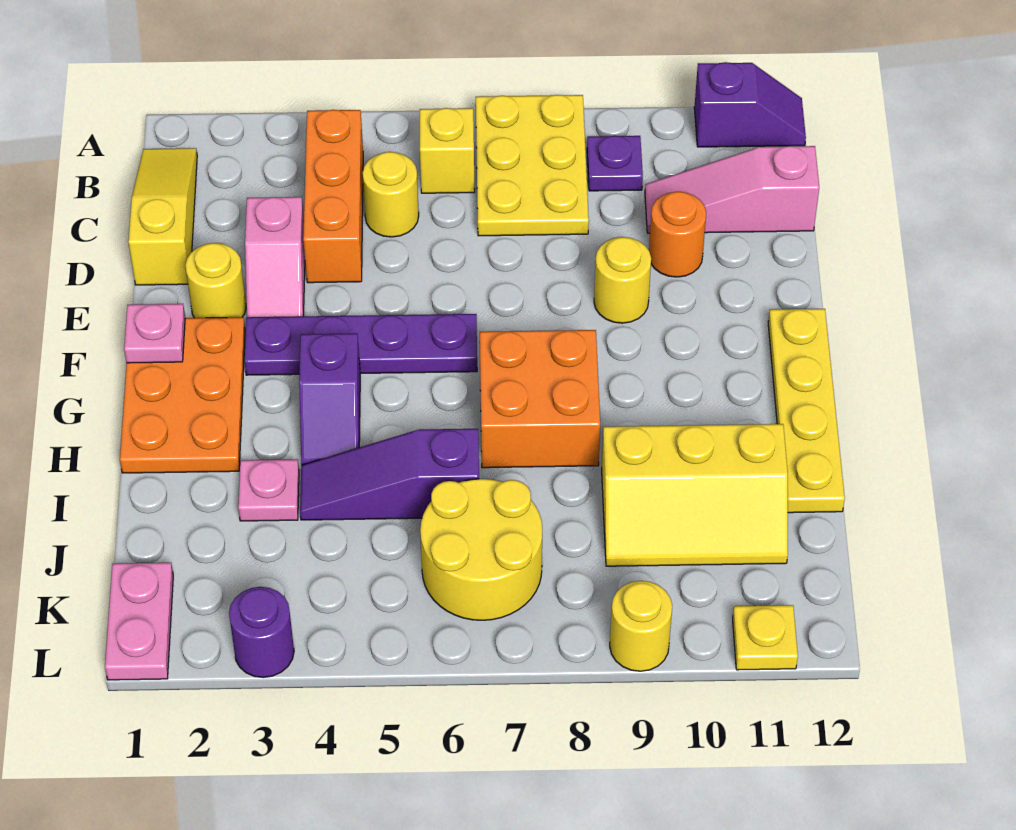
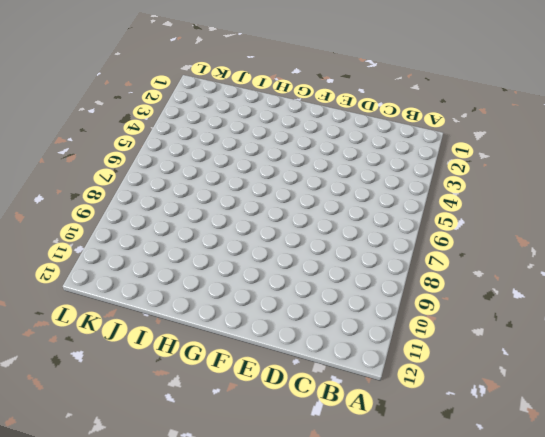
none -> yellow 2x3 plate [476,95,589,236]
none -> purple 1x2 slope [694,62,806,147]
none -> yellow 1x3 slope [128,148,197,285]

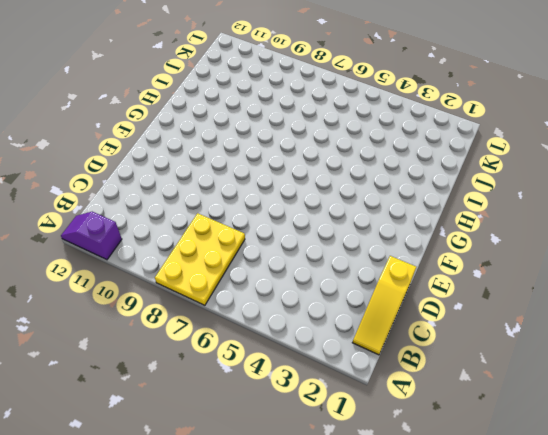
none -> orange 1x3 brick [303,110,363,283]
none -> yellow 1x1 brick [420,108,475,193]
none -> purple 1x1 plate [587,136,643,191]

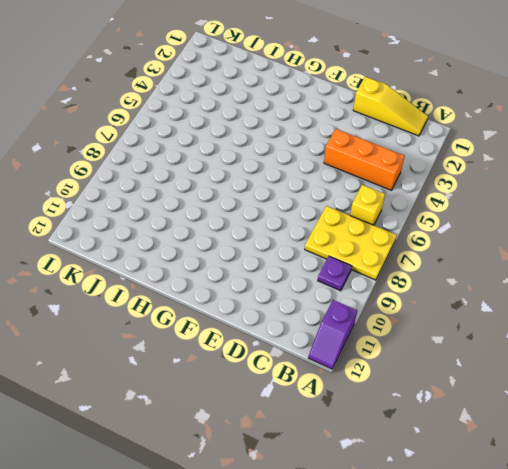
none -> yellow 1x1 round brick [363,152,419,237]
none -> pink 1x3 slope [645,146,819,233]
none -> pink 1x2 slope [245,197,305,317]

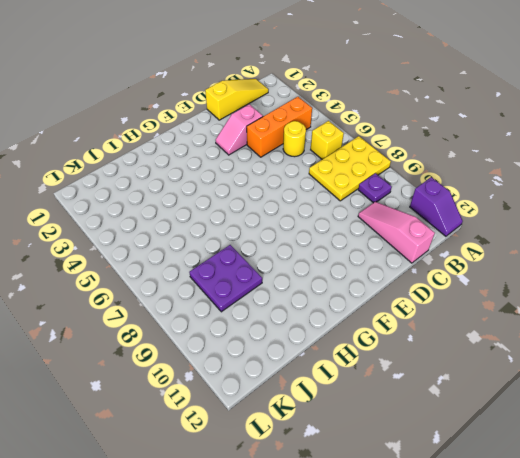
purple 2x2 plate [189,245,262,312] -> yellow 2x3 slope [602,424,788,566]
none -> orange 1x1 round brick [649,192,706,277]
none -> yellow 1x1 round brick [185,243,246,318]
none -> yellow 1x1 round brick [594,237,651,323]

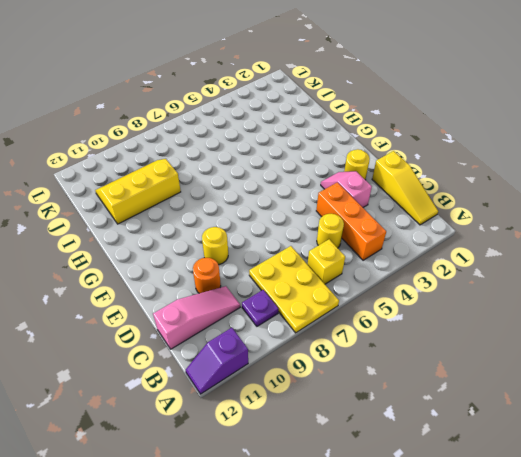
none -> orange 2x3 plate [120,317,245,473]
none -> purple 1x4 plate [245,314,477,375]
none -> yellow 1x4 plate [768,309,845,513]

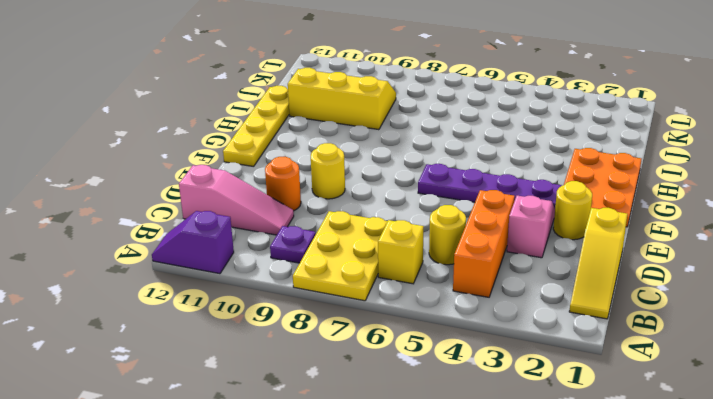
none -> purple 1x2 slope [299,333,360,465]
none -> orange 2x2 brick [480,330,600,468]
none -> pink 1x1 plate [238,459,299,521]

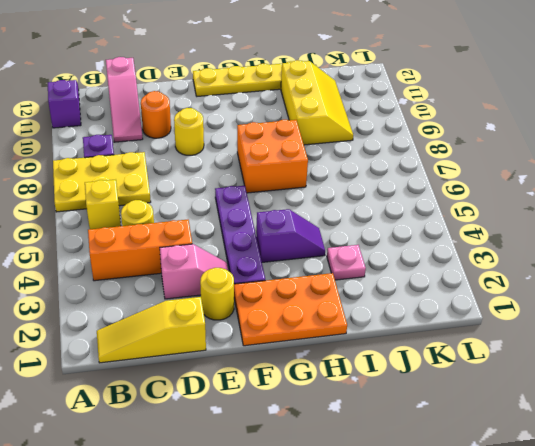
none -> purple 1x3 slope [300,429,479,520]
none -> yellow 2x2 round brick [420,479,542,620]
none -> pink 1x2 plate [105,563,173,680]

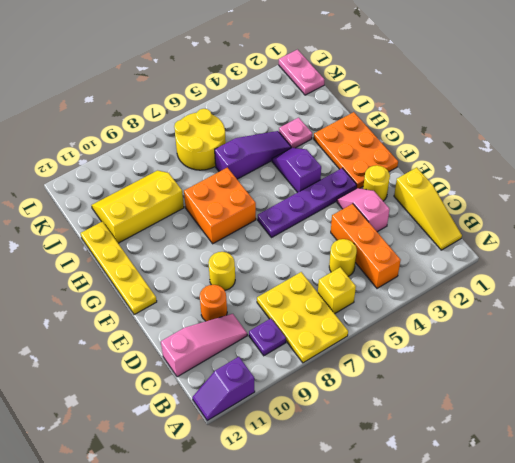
none -> purple 1x1 round brick [229,587,294,677]
none -> yellow 1x1 round brick [610,581,672,671]
none -> yellow 1x1 plate [733,605,798,670]

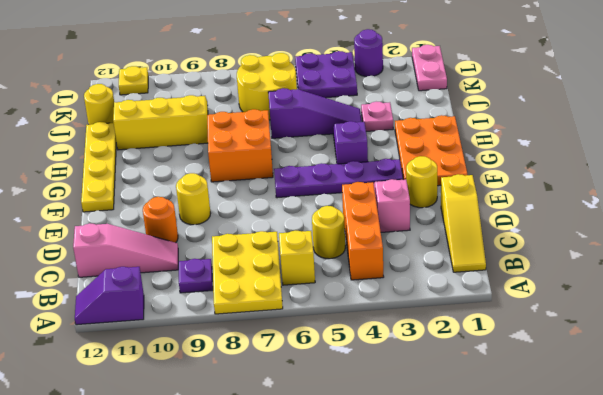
yellow 1x1 round brick [84,84,114,125] -> yellow 1x1 round brick moved to [610,581,672,671]
purple 2x2 plate [295,51,357,98] -> none
none -> pink 1x1 plate [124,304,185,363]

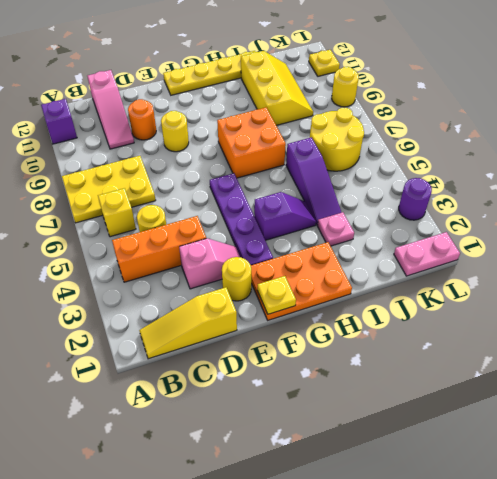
yellow 1x1 plate [257,276,296,314] -> pink 1x1 plate [124,304,185,363]
none -> purple 1x1 plate [587,136,643,191]

